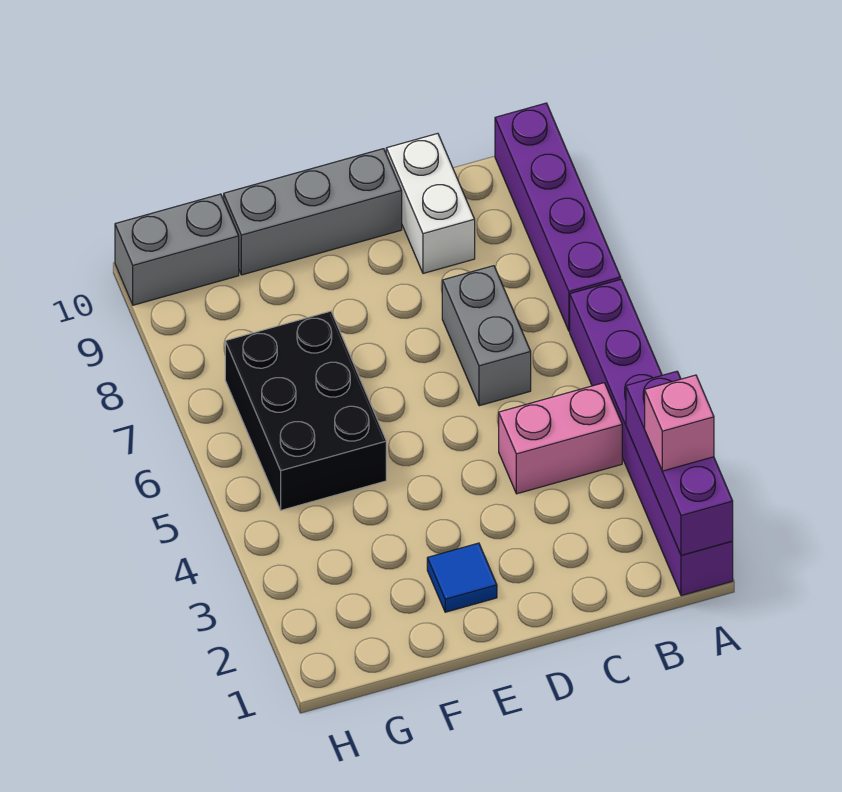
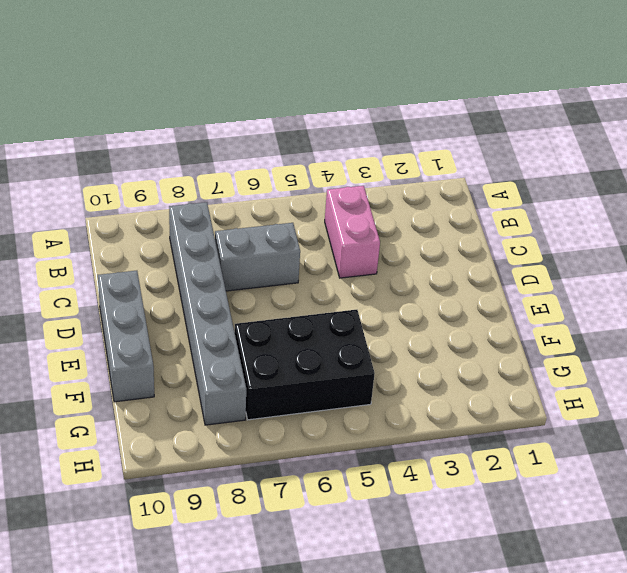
grey 1x6 brick [169,202,246,425] -> none
none -> purple 1x6 brick [570,279,733,596]
none -> purple 1x4 brick [495,103,621,331]

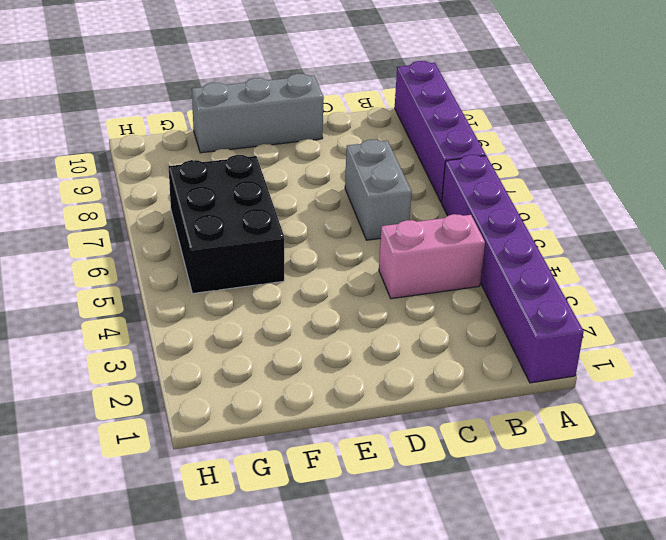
none -> white 1x2 brick [386,133,475,273]
none -> blue 1x1 tile [427,543,497,612]

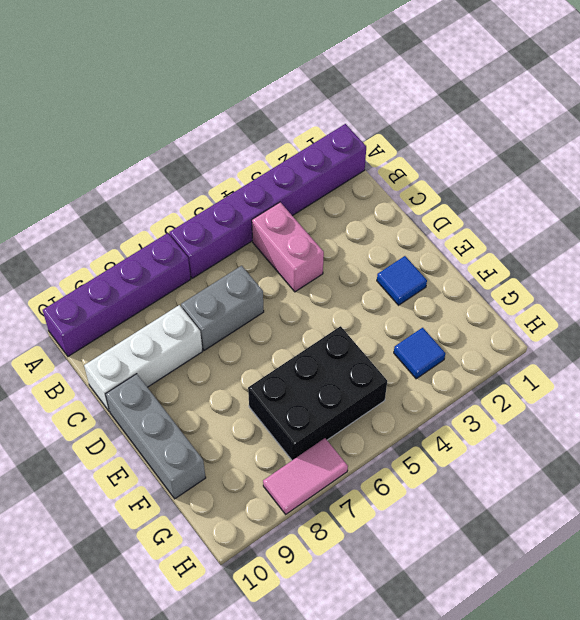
white 1x3 brick [84,305,203,412] -> white 1x2 brick [386,133,475,273]
blue 1x1 tile [394,328,445,379] -> none
pink 1x2 tile [263,438,348,514] -> none
none -> grey 1x2 brick [115,194,239,305]
none -> purple 1x3 brick [626,371,733,555]

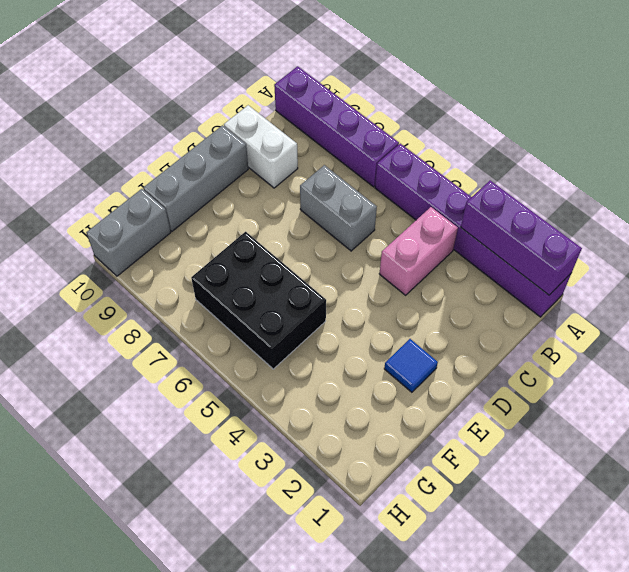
none -> pink 1x1 brick [645,375,714,471]

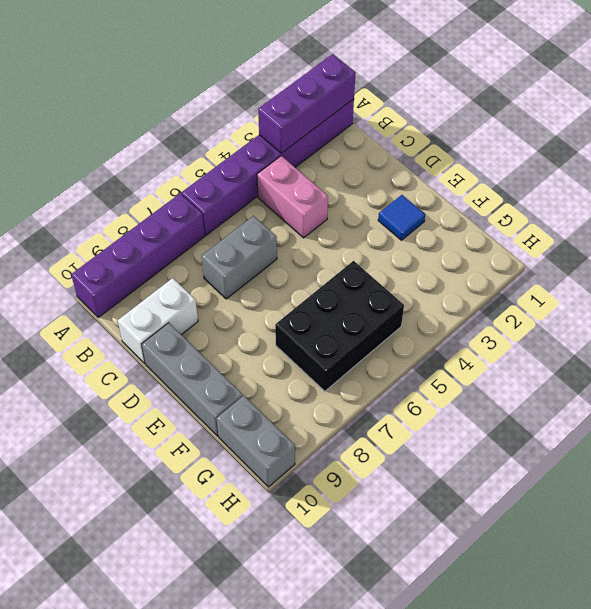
none -> pink 1x1 brick [645,375,714,471]

